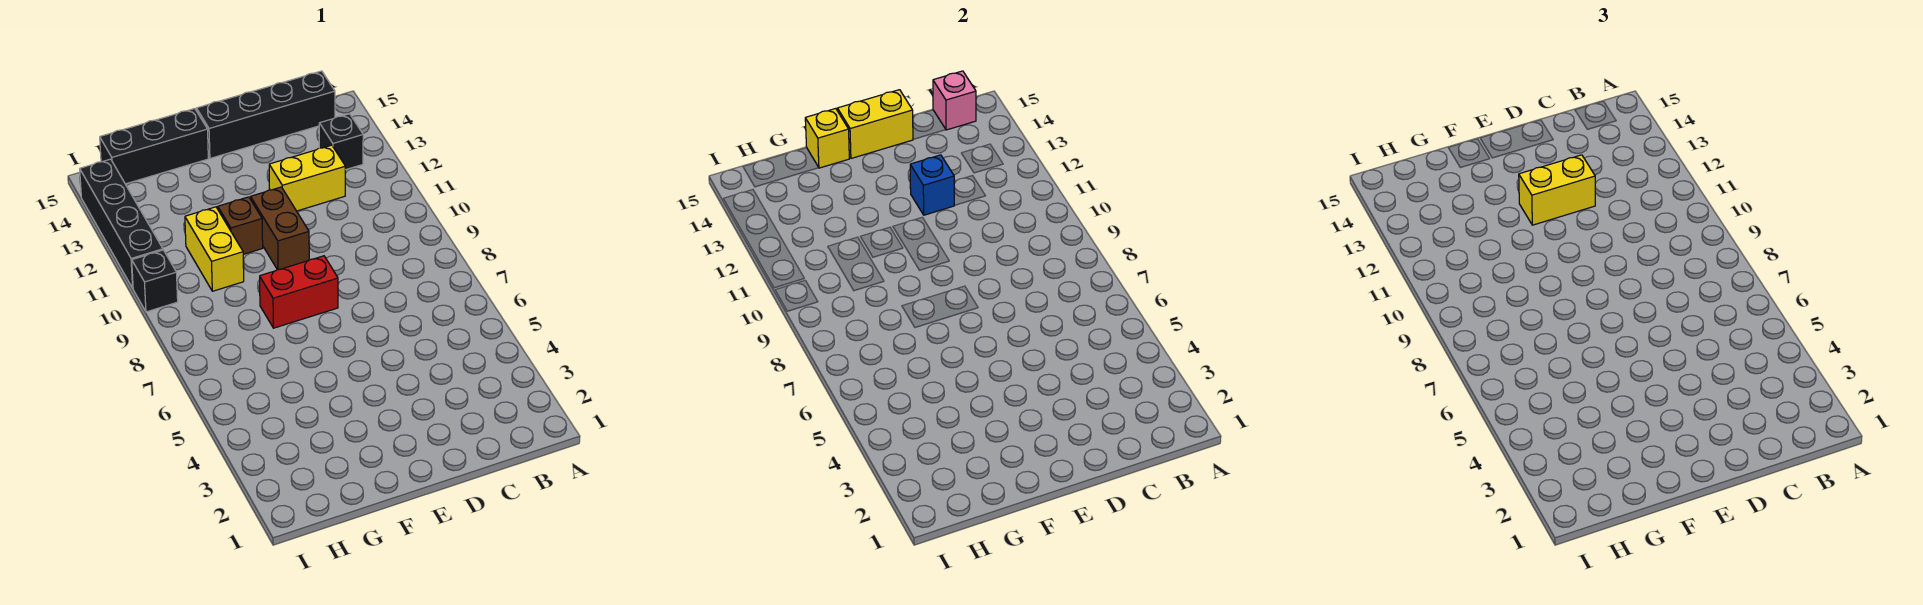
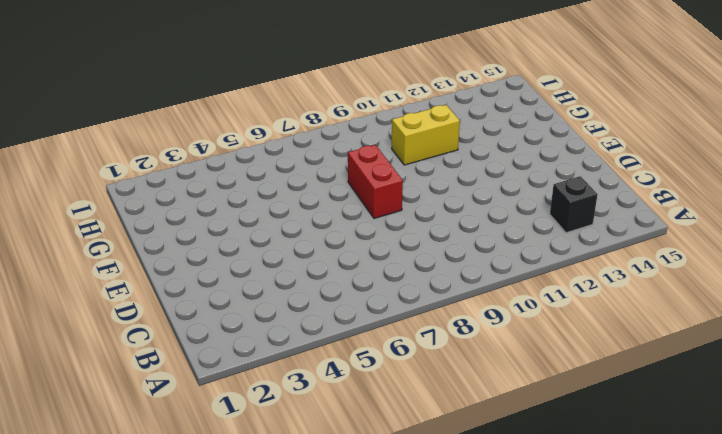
none -> black 1x4 brick [196,71,335,158]
none -> yellow 1x2 brick [269,145,346,211]
none -> brown 1x2 brick [251,187,309,270]

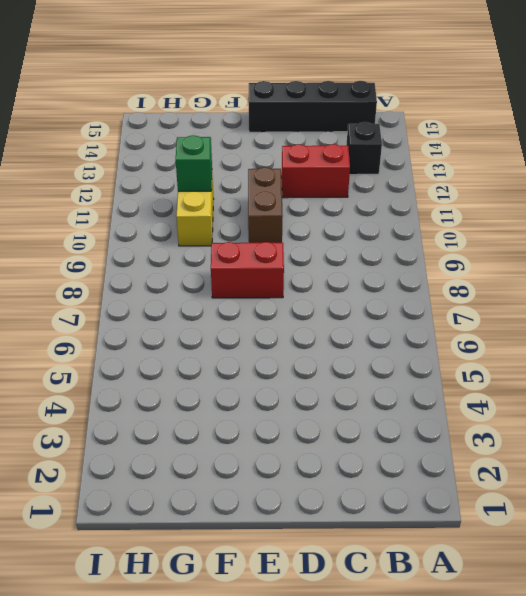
red 1x2 brick [282,144,350,198] -> yellow 1x2 brick [269,145,346,211]
green 1x1 brick [176,135,212,191] -> none
none -> brown 1x1 brick [218,197,263,254]
none -> black 1x3 brick [100,109,208,184]
none -> black 1x1 brick [132,250,178,312]

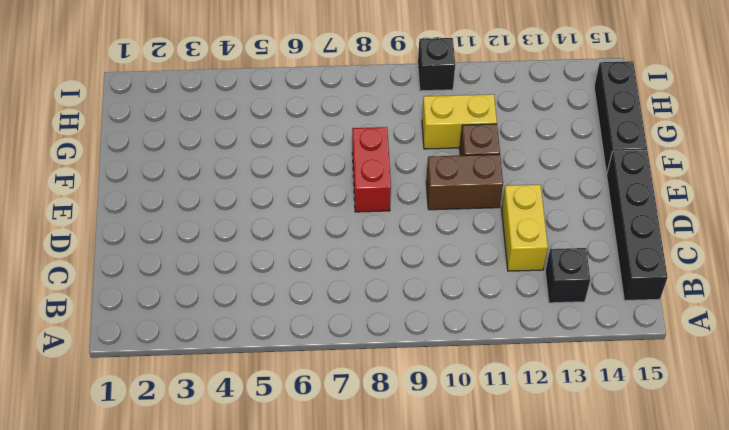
none -> black 1x4 brick [80,159,163,288]
none -> pink 1x1 brick [933,71,976,130]
none -> blue 1x1 brick [910,155,954,215]

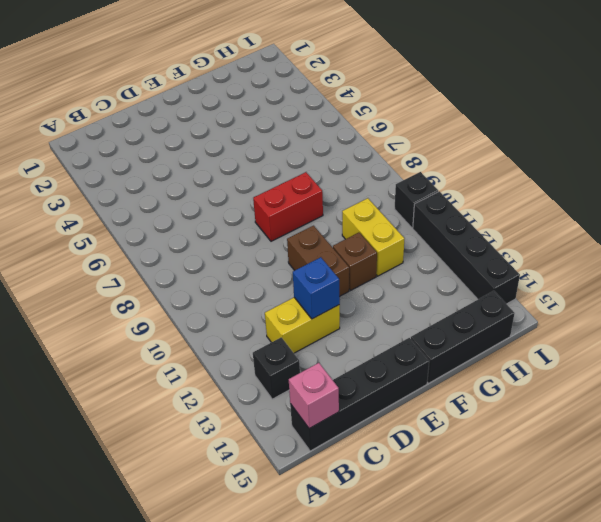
none -> yellow 1x2 brick [837,90,913,158]
none -> yellow 1x1 brick [805,109,849,168]
none -> yellow 1x2 brick [1519,155,1595,225]

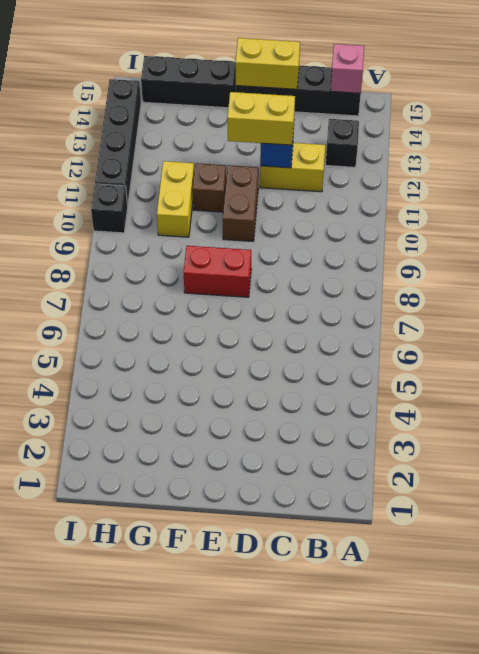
none -> yellow 1x1 brick [805,109,849,168]

